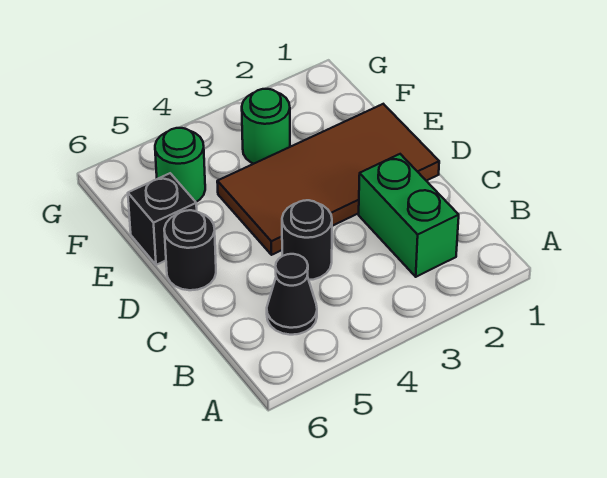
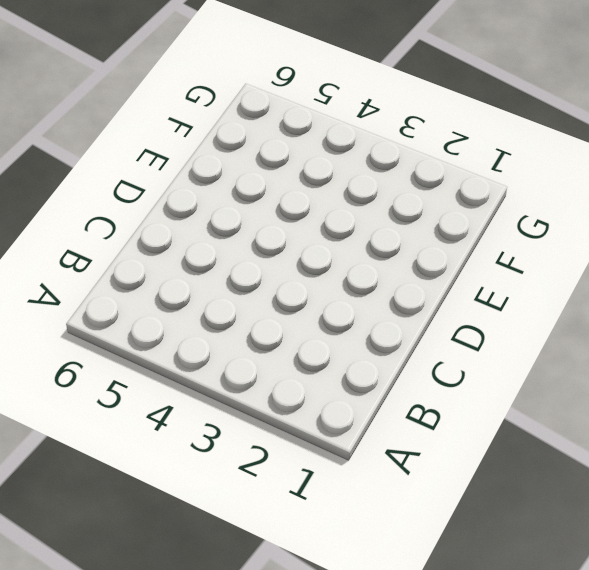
none -> green 1x2 brick [359,154,459,277]
none -> black 1x1 cone [267,254,317,335]

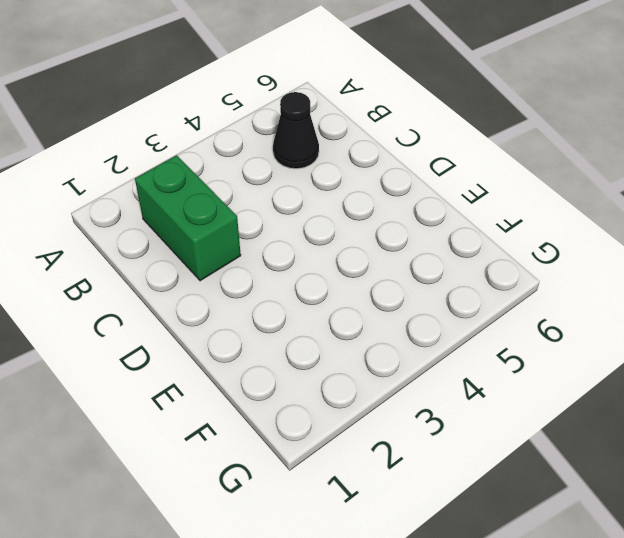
none -> black 1x1 round brick [282,200,332,280]
none -> brown 2x4 tile [217,104,439,255]

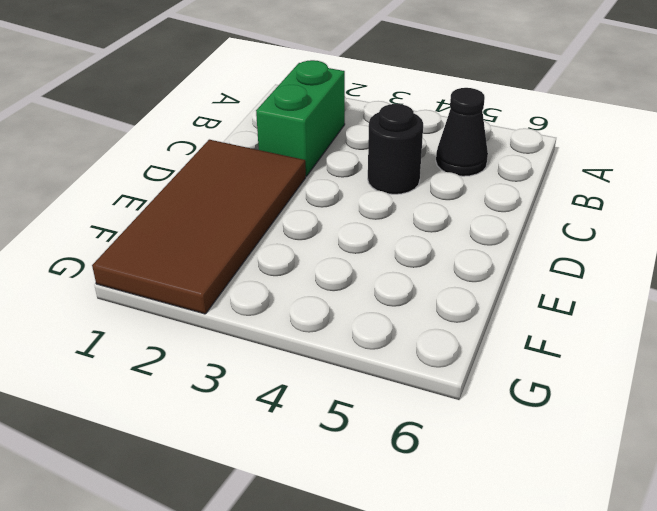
brown 2x4 tile [92,140,306,314] -> brown 2x4 tile turned to [217,104,439,255]
none -> black 1x1 round brick [164,210,216,290]
none -> black 1x1 brick [128,173,197,265]

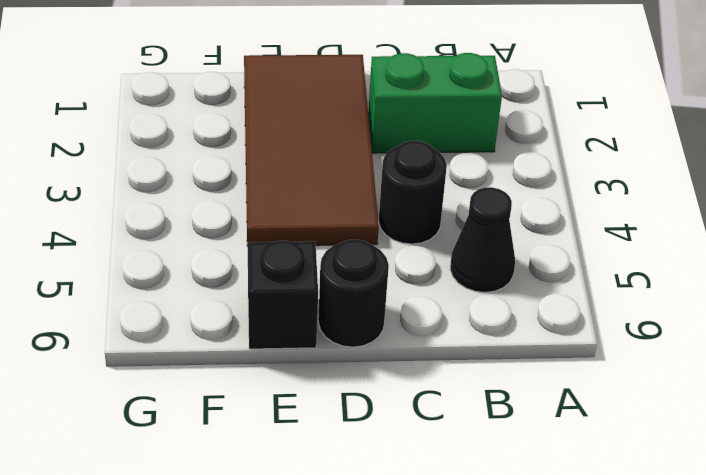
none -> green 1x1 round brick [242,89,290,164]
none -> green 1x1 round brick [155,128,205,202]

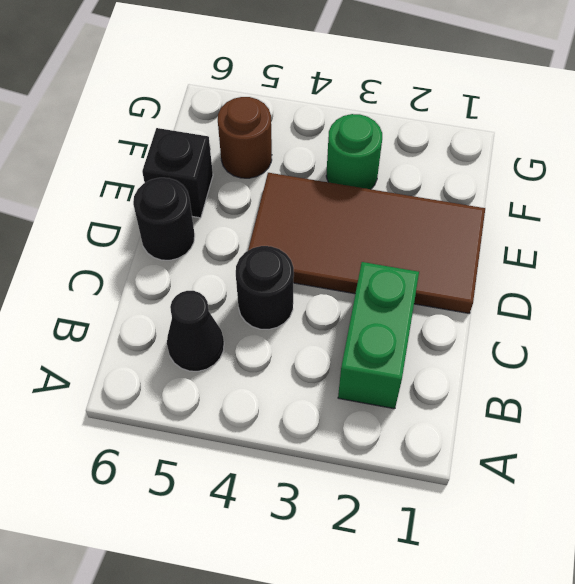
brown 1x1 round brick [218,97,272,178] -> green 1x1 round brick [155,128,205,202]

